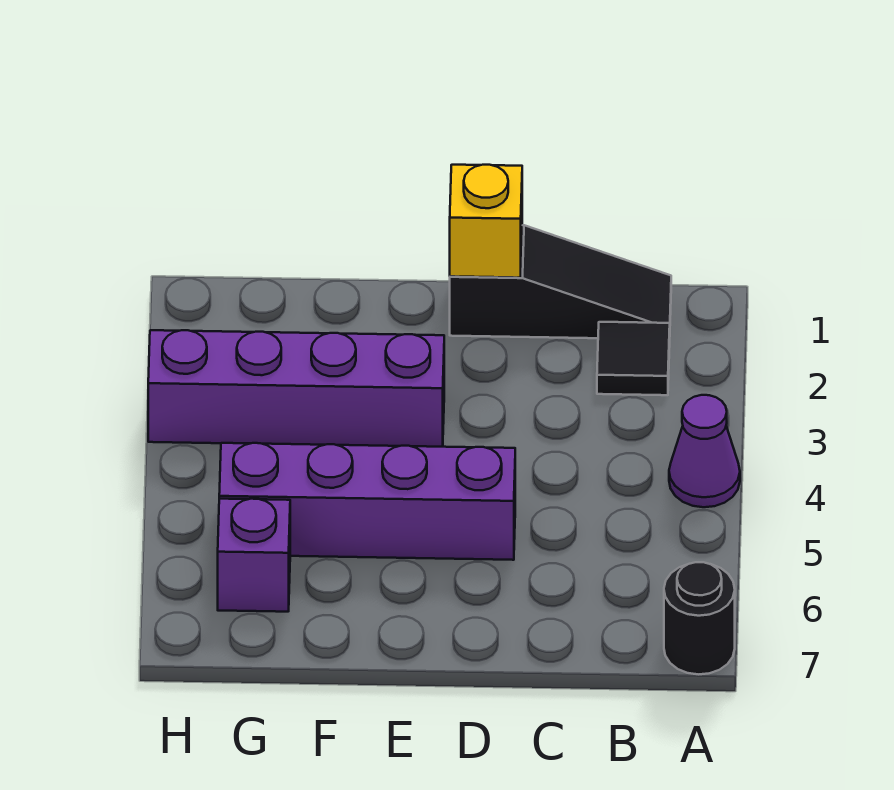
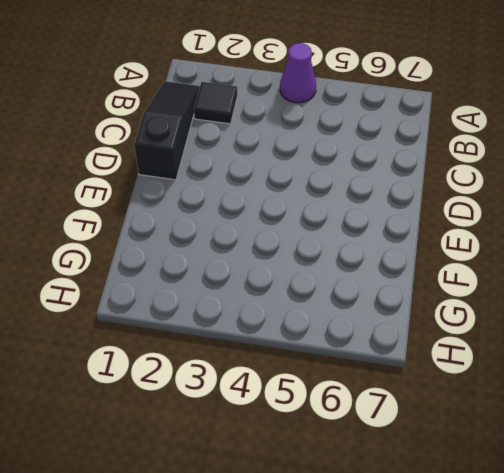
none -> black 1x1 round brick [664,562,735,674]
none -> purple 1x4 brick [219,443,515,560]

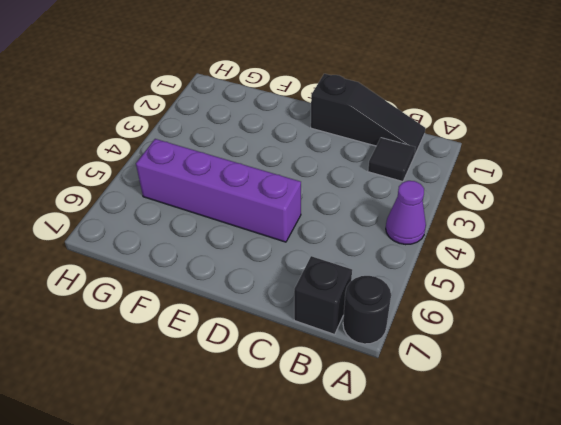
black 1x1 brick [294,256,352,335] -> none
none -> purple 1x4 brick [148,330,444,447]
none -> purple 1x1 brick [218,499,290,612]

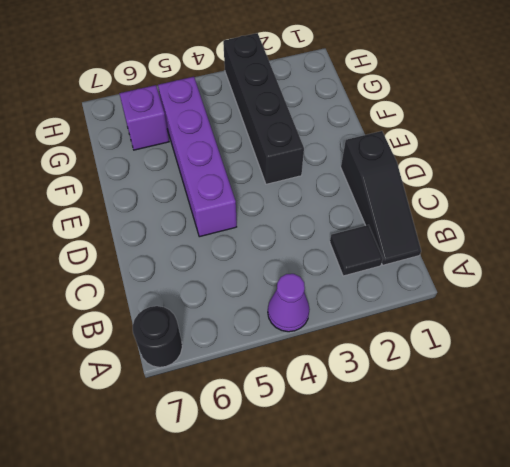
black 1x4 brick [223,33,304,184] -> purple 1x4 brick [148,330,444,447]
none -> yellow 1x1 brick [450,165,522,278]

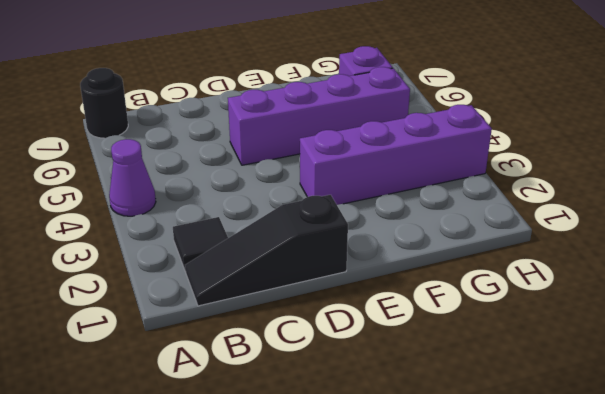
none -> yellow 1x1 brick [450,165,522,278]

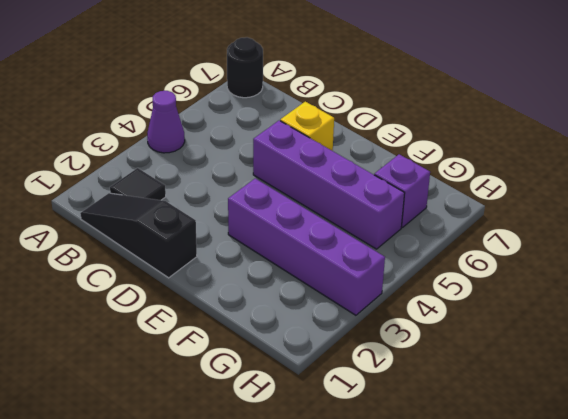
yellow 1x1 brick [280,102,334,151] -> yellow 1x1 brick moved to [450,165,522,278]

